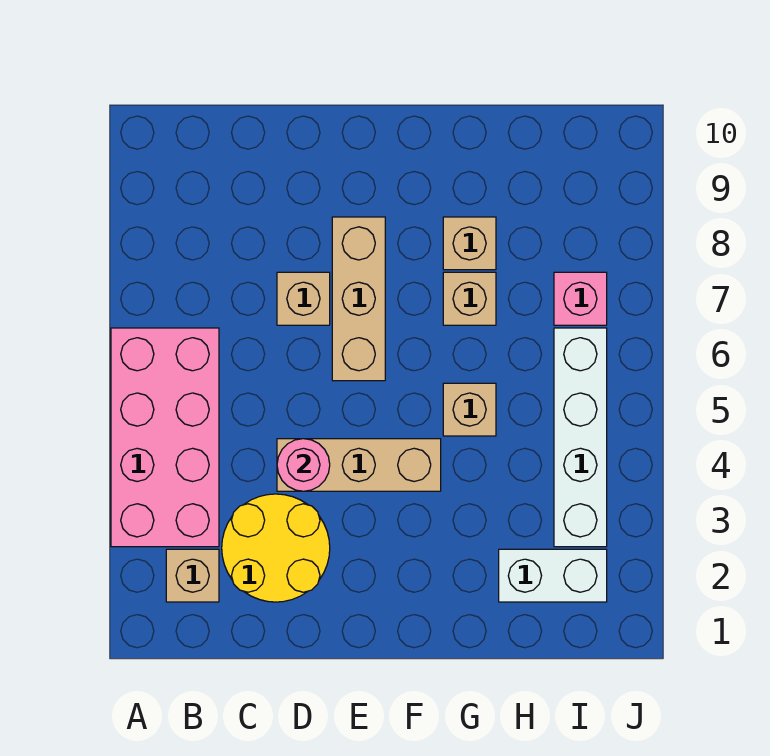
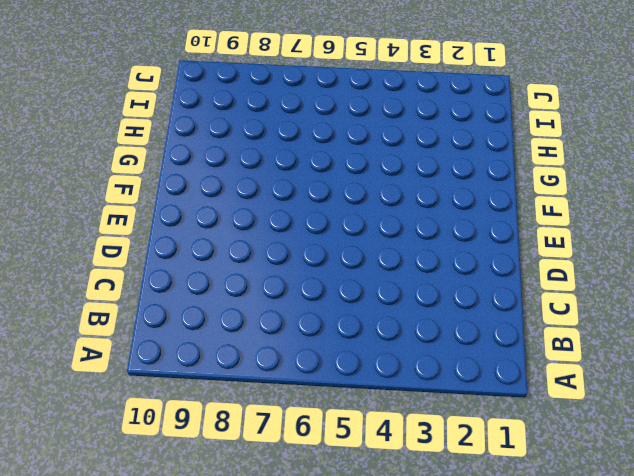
none -> pink 2x4 brick [111,328,219,547]
none -> tan 1x1 brick [166,549,219,602]
none -> yellow 2x2 round brick [222,494,330,602]

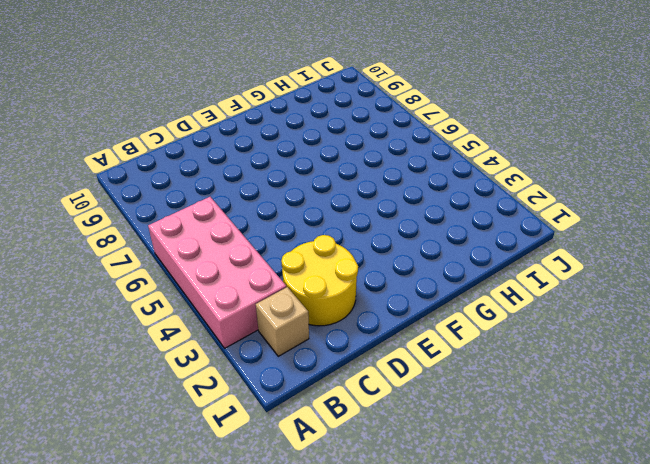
none -> tan 1x3 brick [277,439,441,491]
none -> tan 1x1 brick [277,272,330,325]
none -> tan 1x3 brick [332,217,385,381]

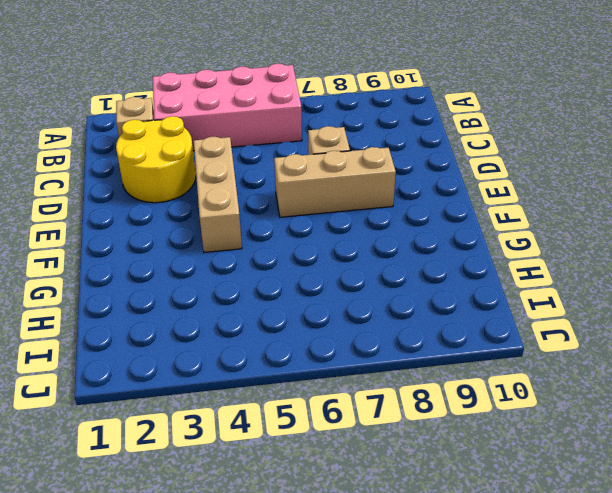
none -> tan 1x1 brick [443,383,496,436]
none -> tan 1x1 brick [443,272,496,325]
none -> tan 1x1 brick [443,217,496,270]

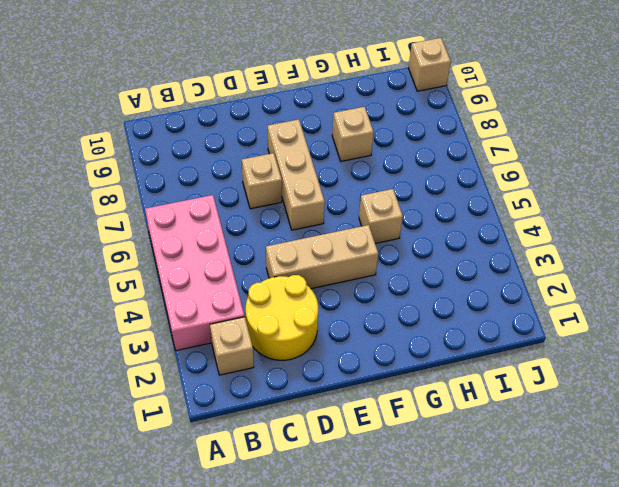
tan 1x1 brick [408,38,451,91] -> tan 1x1 brick moved to [443,272,496,325]
none -> white 1x2 brick [499,549,607,602]
none -> white 1x4 brick [554,328,607,547]
none -> pink 1x1 brick [554,272,607,325]

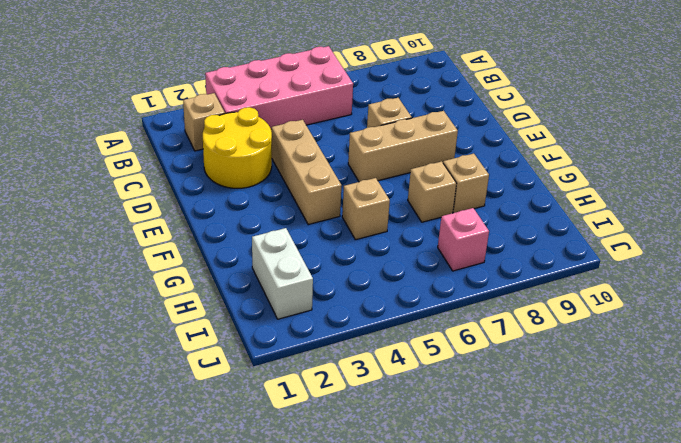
none -> white 1x4 brick [554,328,607,547]
none -> pink 1x1 round brick [277,439,330,491]

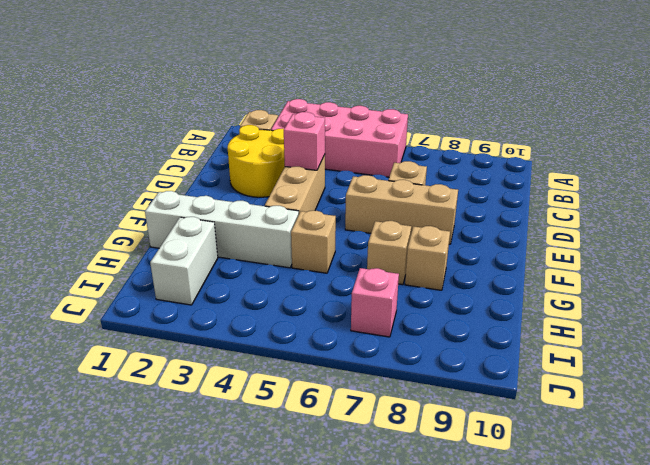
pink 1x1 brick [284,112,325,170] -> pink 1x1 round brick [277,439,330,491]
white 1x4 brick [145,191,299,268] -> white 1x4 brick moved to [554,328,607,547]

